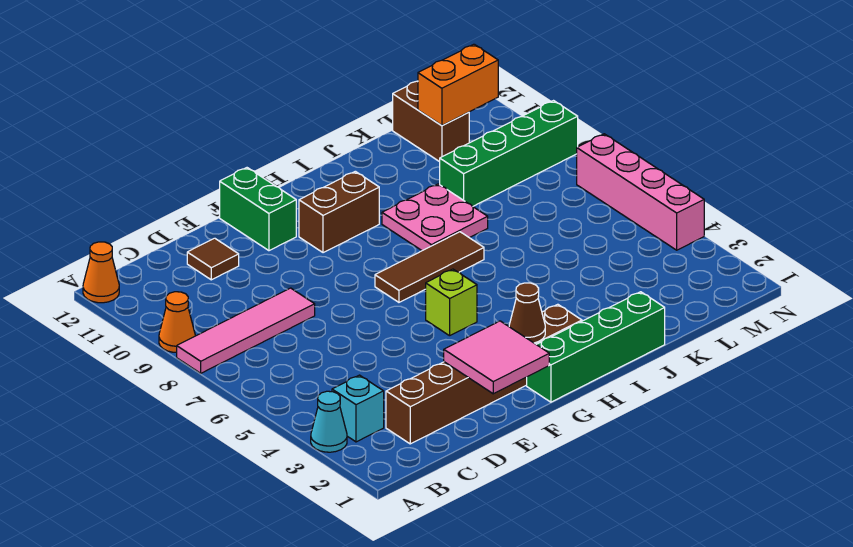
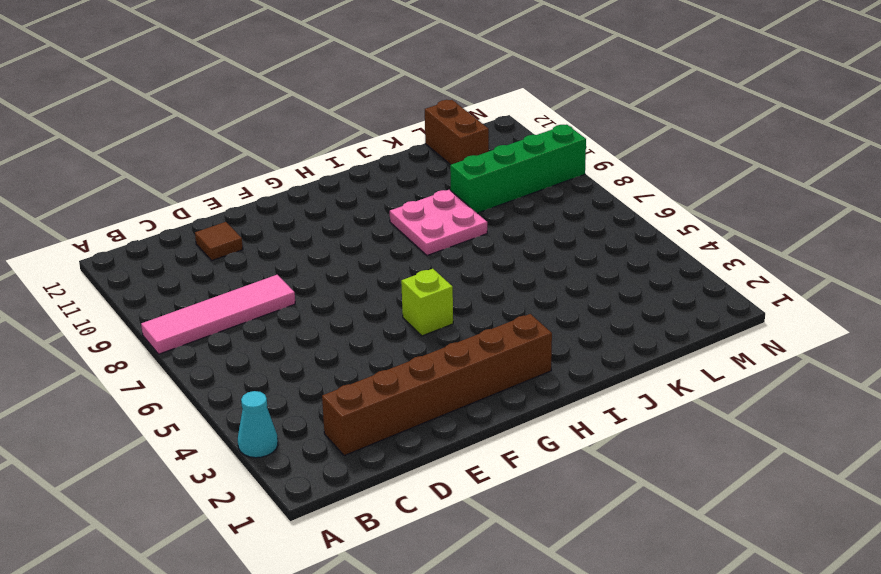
none -> orange 1x1 cone [159,292,195,353]
none -> orange 1x1 cone [83,242,119,303]
none -> cyan 1x1 brick [332,375,384,442]

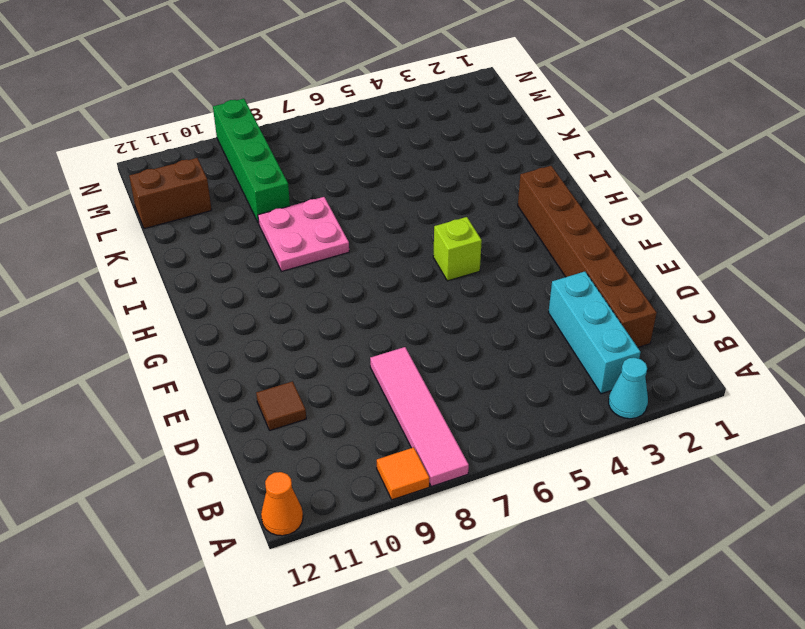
orange 1x1 tile [377,447,429,500] -> orange 1x1 cone [159,292,195,353]
cyan 1x3 brick [548,272,641,394] -> cyan 1x1 brick [332,375,384,442]
none -> green 1x2 brick [220,168,296,251]
none -> green 1x4 brick [527,292,665,402]
none -> brown 1x3 tile [375,232,484,302]

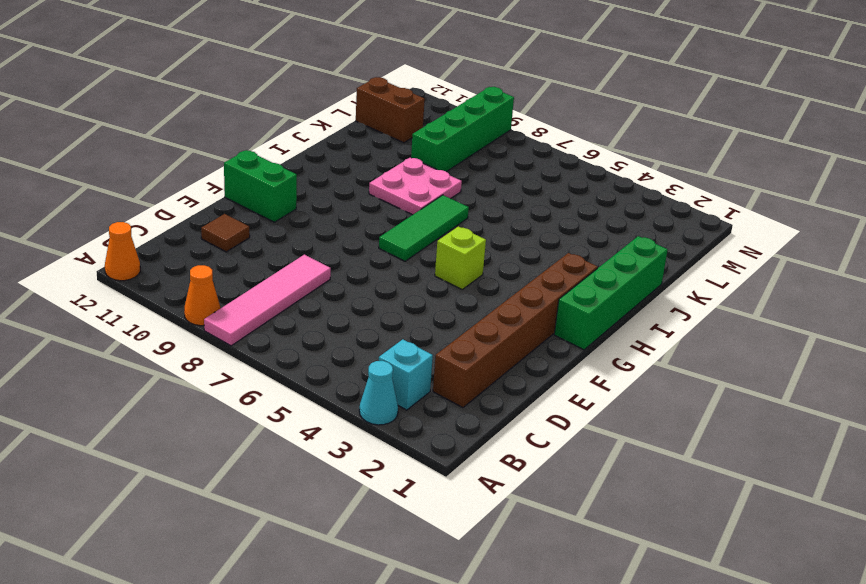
green 1x3 tile [379,195,469,261] -> brown 1x3 tile [375,232,484,302]
none -> brown 1x2 brick [299,171,379,253]
none -> pink 1x4 brick [577,134,704,250]
none -> pink 2x2 tile [444,321,549,394]

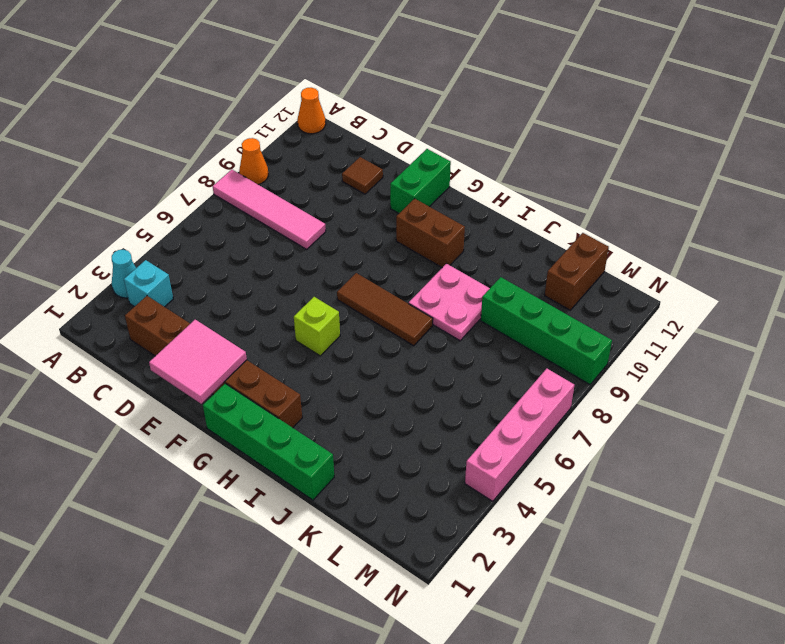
none -> brown 1x1 cone [509,283,545,343]
none -> orange 1x2 brick [418,44,498,126]

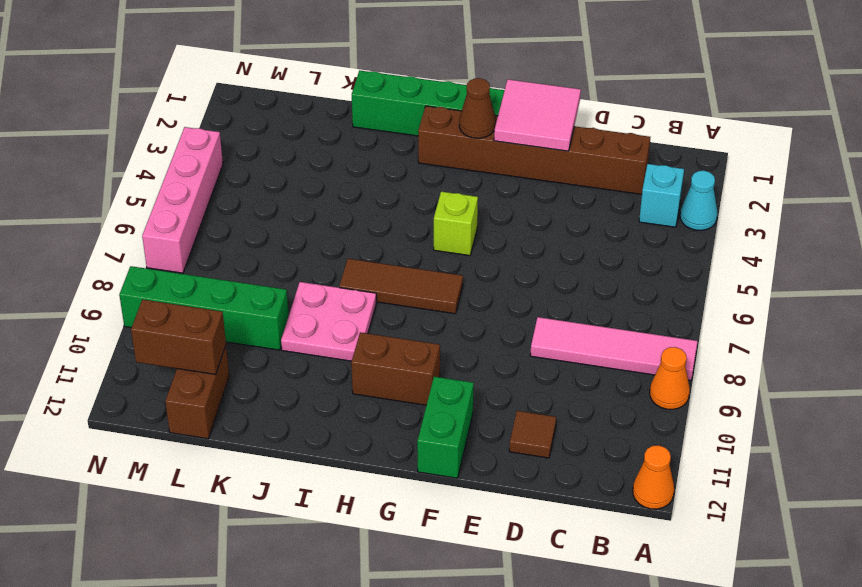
brown 1x2 brick [131,299,226,374] -> orange 1x2 brick [418,44,498,126]

